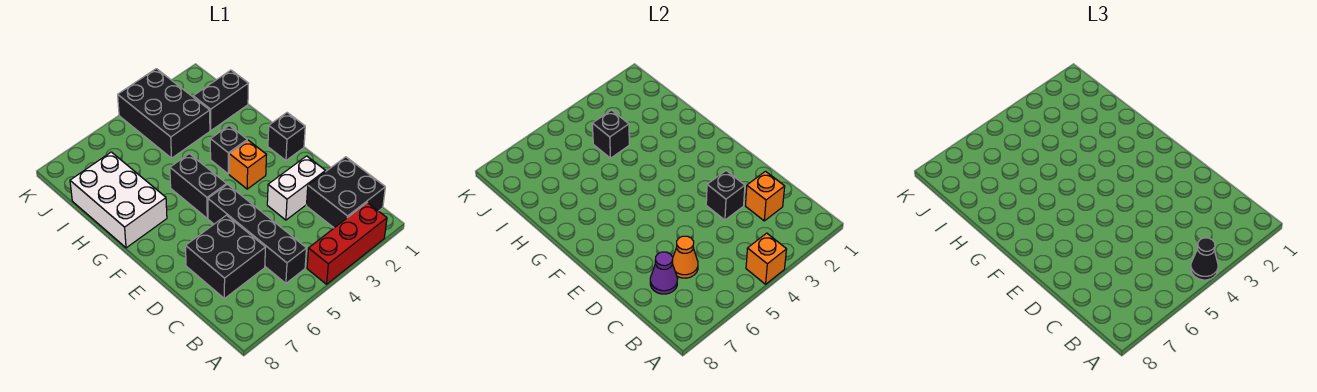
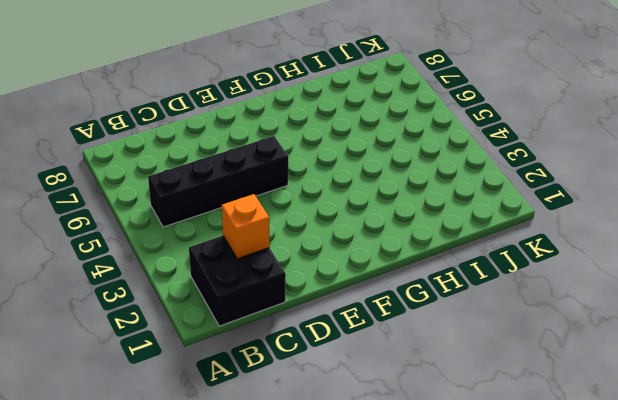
none -> red 1x3 brick [307,203,387,284]
none -> black 2x2 brick [186,215,266,299]
none -> white 1x2 brick [267,156,325,220]

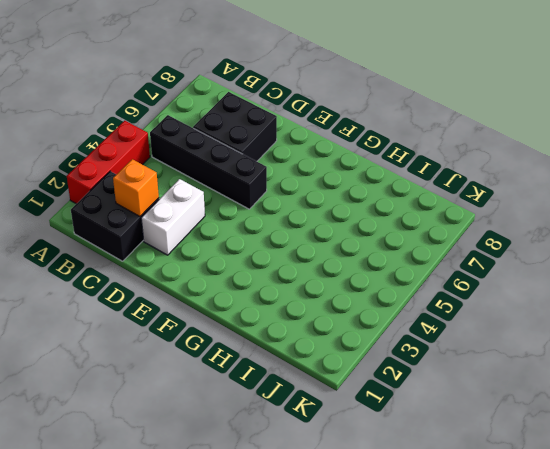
none -> black 1x1 brick [268,113,305,160]
none -> orange 1x1 brick [229,140,266,189]
none -> black 1x2 brick [170,154,227,218]

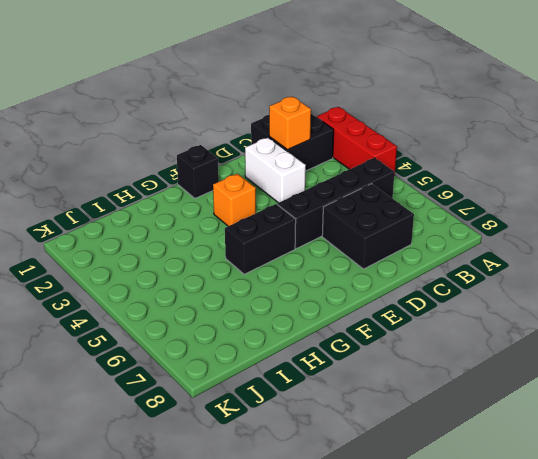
none -> black 1x1 brick [210,125,247,174]
none -> white 2x3 brick [70,152,167,248]
none -> black 1x2 brick [193,70,248,131]

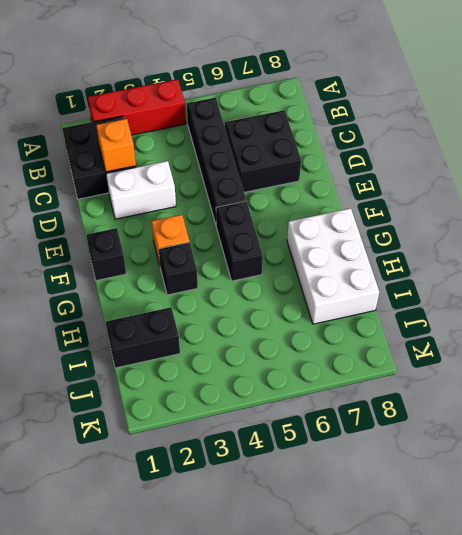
none -> black 2x3 brick [118,69,210,158]
none -> orange 1x1 brick [746,233,787,284]
none -> orange 1x1 cone [672,236,698,278]

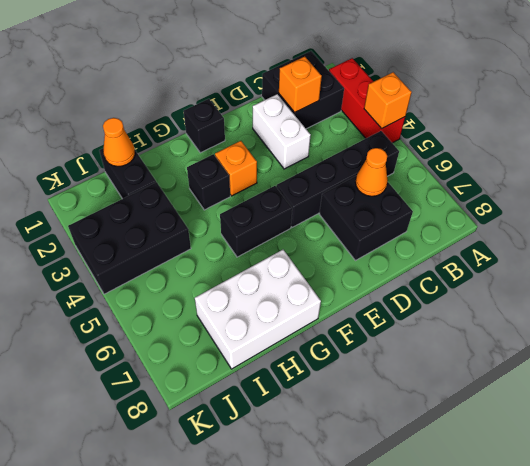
orange 1x1 cone [103,118,135,166] -> none
none -> purple 1x1 cone [650,252,678,294]
none -> black 1x1 brick [706,171,745,220]
none -> black 1x1 brick [592,110,629,158]

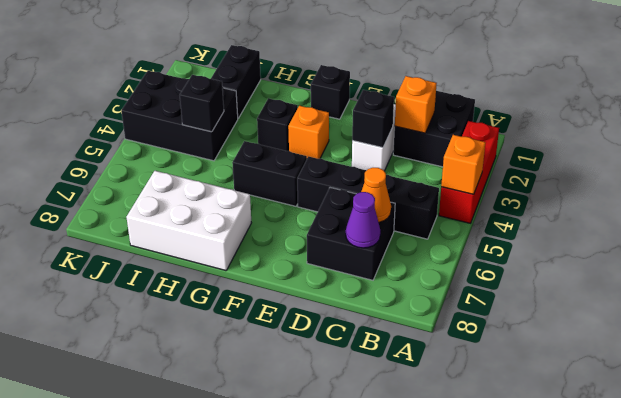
none -> black 1x1 cone [1191,238,1218,280]

